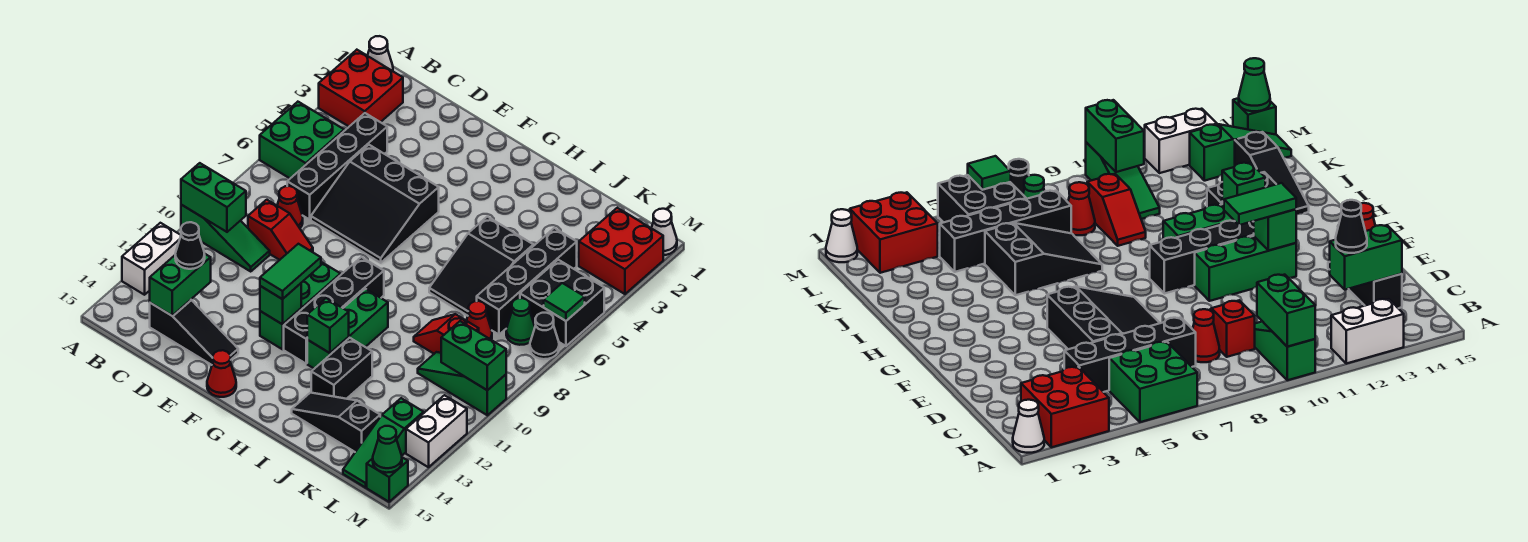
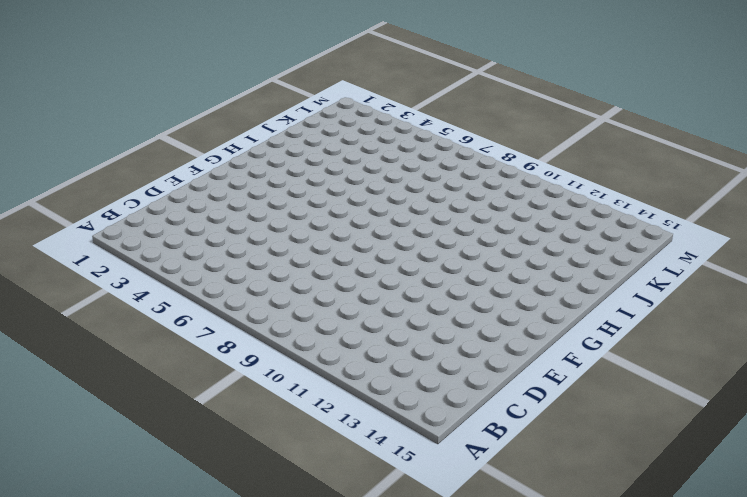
none -> white 1x1 cone [367,36,393,71]
none -> red 2x2 brick [319,50,403,126]
none -> green 2x2 brick [260,102,344,178]
none -> green 1x3 slope [181,205,270,271]

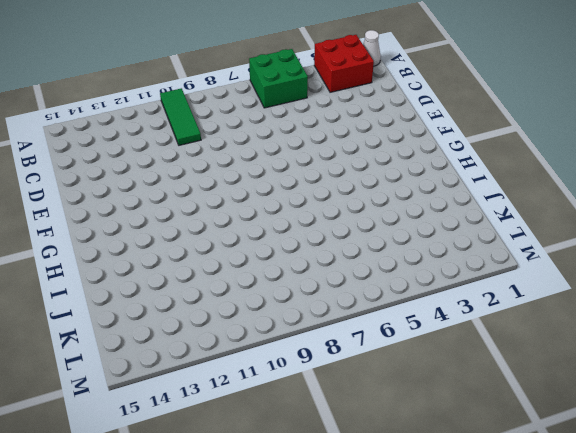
green 1x3 tile [160,88,201,145] -> green 1x3 slope [181,205,270,271]
none -> white 1x2 brick [122,223,181,295]
none -> black 1x4 brick [287,113,387,219]
none -> red 1x1 cone [277,186,303,228]
none -> red 1x2 slope [248,200,313,260]

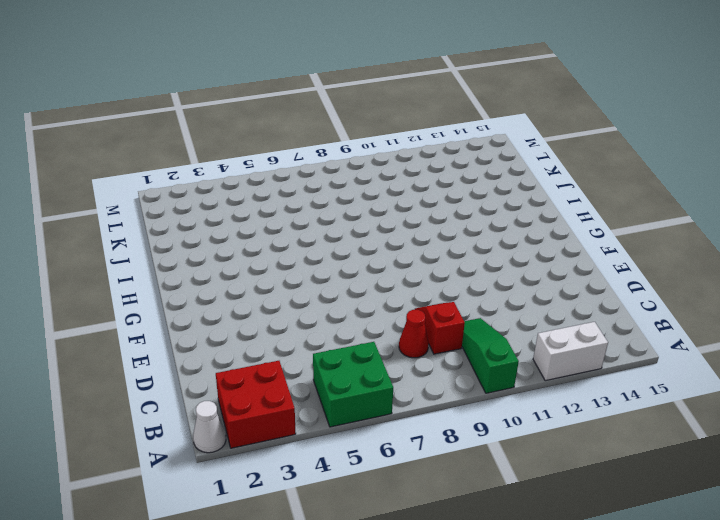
none -> black 1x4 brick [287,113,387,219]
none -> black 1x3 slope [150,300,238,365]
none -> black 3x3 slope [311,145,439,263]
none -> green 1x3 brick [260,262,341,349]

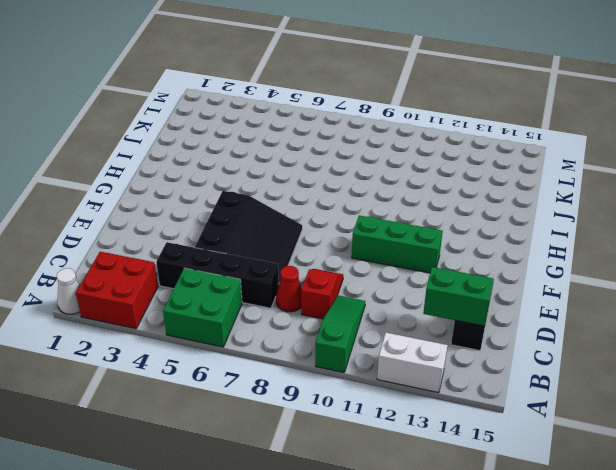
none -> red 1x1 cone [207,350,236,397]
none -> black 1x4 brick [284,257,384,364]
none -> green 1x3 brick [307,289,388,369]
none -> black 2x3 slope [429,217,533,316]

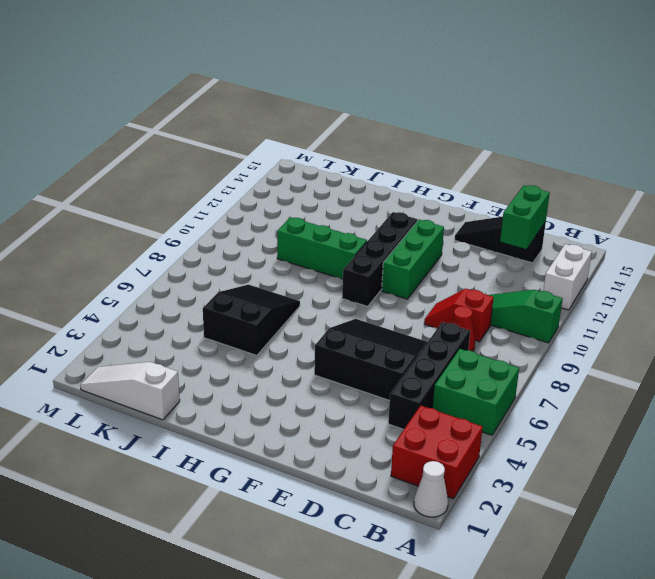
green 1x3 brick [277,217,367,279] -> green 1x3 brick turned to [307,289,388,369]
white 1x3 slope [80,362,180,420] -> none
none -> red 1x1 cone [207,350,236,397]
none -> black 1x2 brick [311,338,372,399]
none -> black 1x3 slope [292,393,380,452]
none -> red 1x2 slope [414,314,479,354]

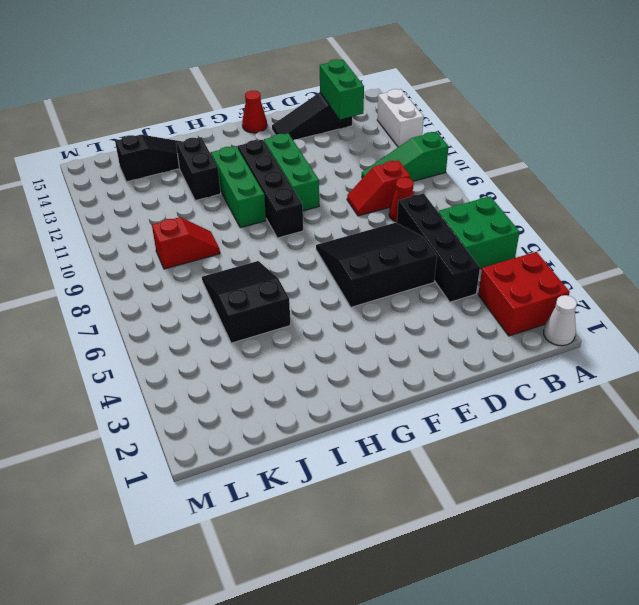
none -> black 1x4 brick [477,228,577,335]
none -> red 1x1 cone [467,301,492,340]
none -> green 1x3 slope [418,352,506,415]
none -> red 2x2 brick [579,208,663,294]

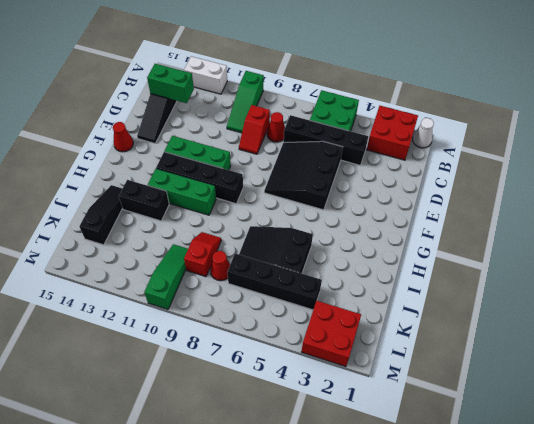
none -> black 2x2 brick [520,260,604,346]
none -> green 1x1 cone [506,298,535,345]
none -> green 1x3 slope [343,398,424,488]
none -> white 1x1 cone [652,209,677,255]

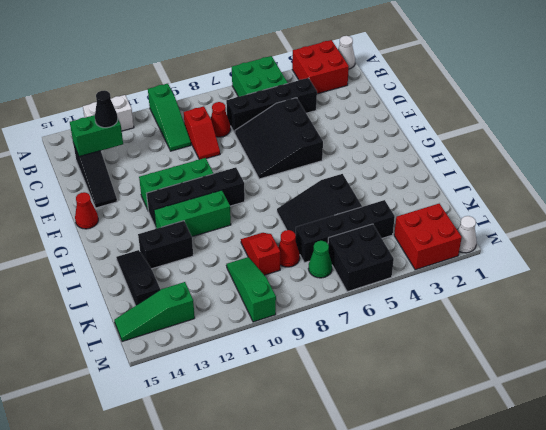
none -> black 1x1 cone [530,313,559,359]
none -> white 1x2 brick [406,395,467,467]
none -> green 1x1 brick [367,457,408,502]
none -> green 1x2 brick [181,163,246,232]

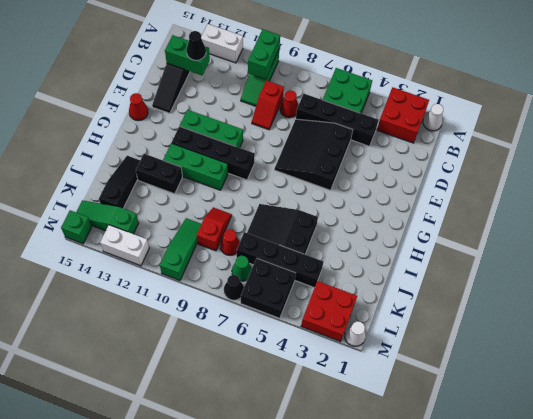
none -> green 1x1 brick [260,283,301,324]
none -> green 1x1 brick [307,298,349,353]
none -> green 1x2 brick [441,321,506,390]
none -> green 1x1 tile [544,283,585,321]

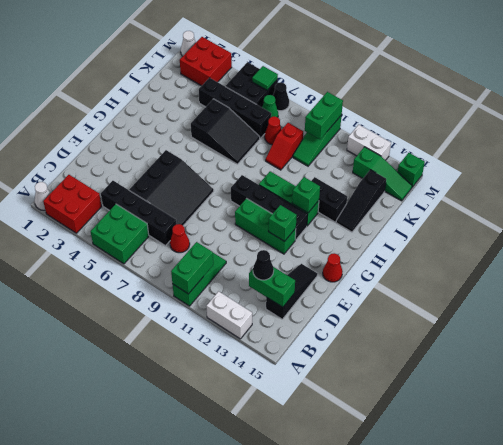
none -> red 1x2 slope [248,200,313,260]
none -> green 1x1 cone [373,426,402,473]
none -> green 1x2 tile [260,244,321,299]

